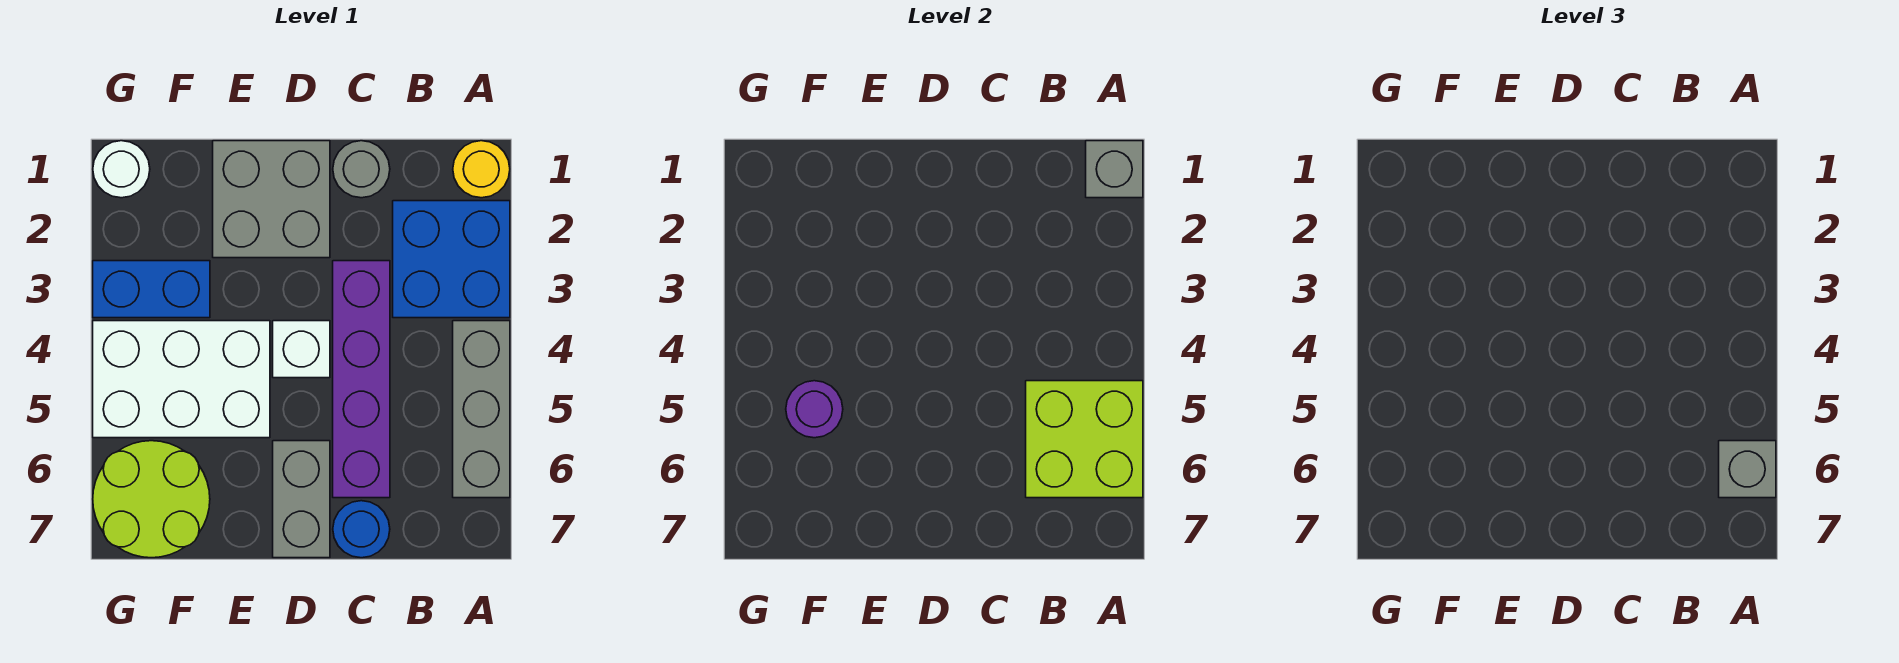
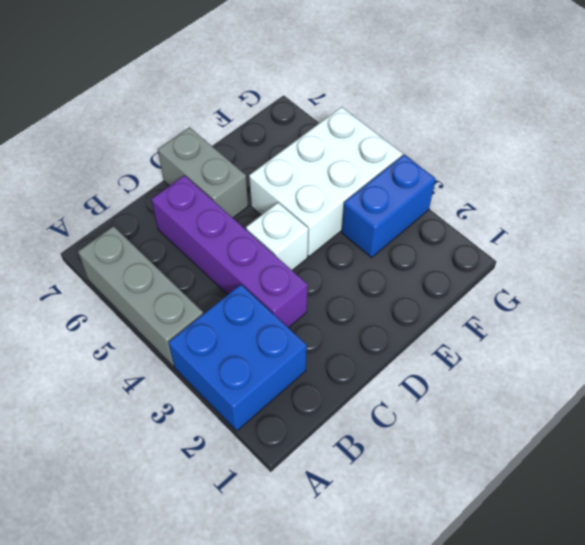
none -> yellow 1x1 round brick [453,141,510,198]
none -> grey 1x1 round brick [333,141,390,198]
none -> blue 1x1 round brick [333,501,390,558]

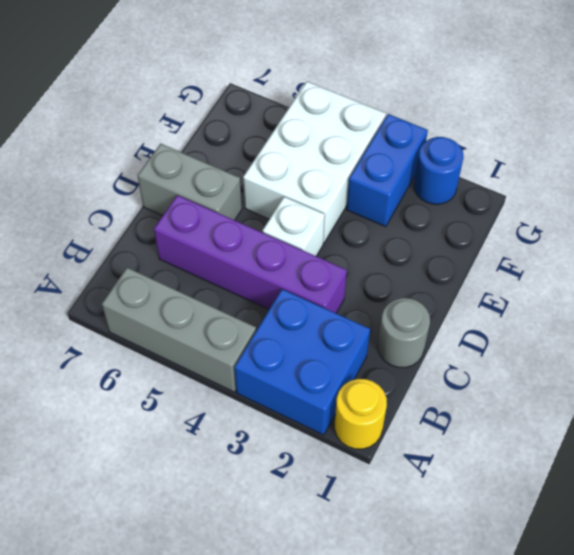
blue 1x1 round brick [414,137,464,204] -> blue 1x1 round brick moved to [333,501,390,558]
none -> grey 2x2 brick [213,141,330,258]
none -> lime 2x2 round brick [93,441,210,558]
none -> white 1x1 round brick [93,141,150,198]

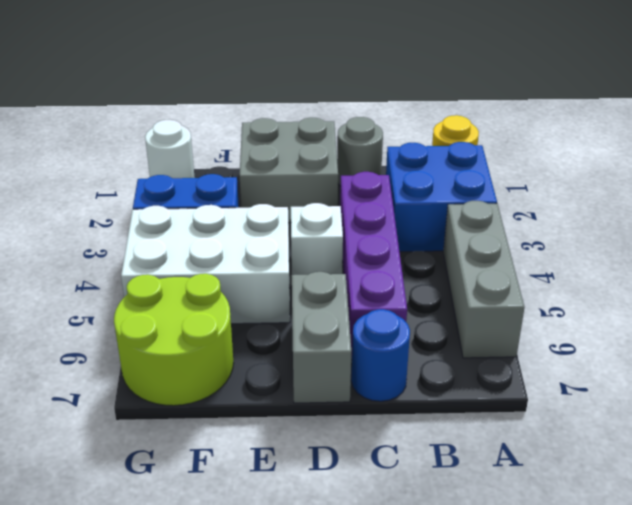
none -> grey 1x1 brick [1086,141,1143,198]
none -> lime 2x2 brick [1026,381,1143,498]
none -> purple 1x1 round brick [786,381,843,438]

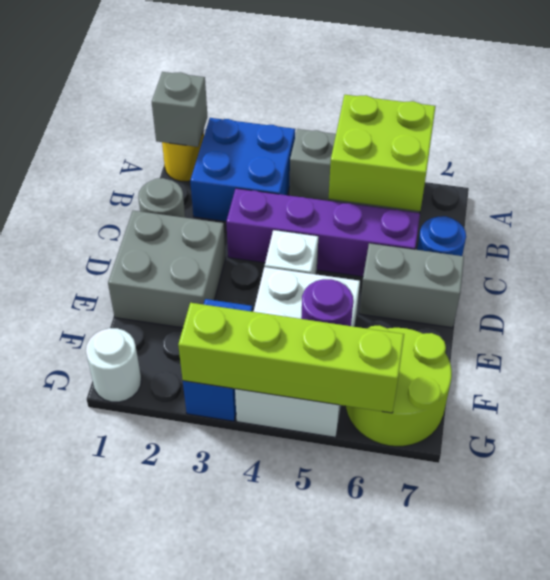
lime 1x4 brick [178,303,404,413] -> none
none -> grey 1x1 brick [1719,441,1776,498]

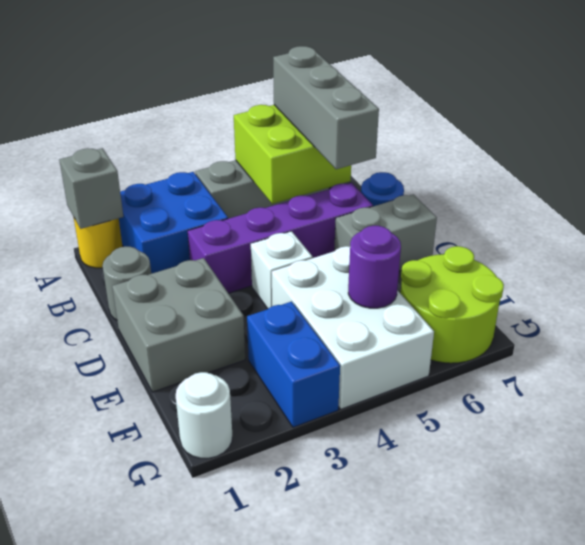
grey 1x3 brick [273,46,379,169] -> grey 1x1 brick [1719,441,1776,498]

